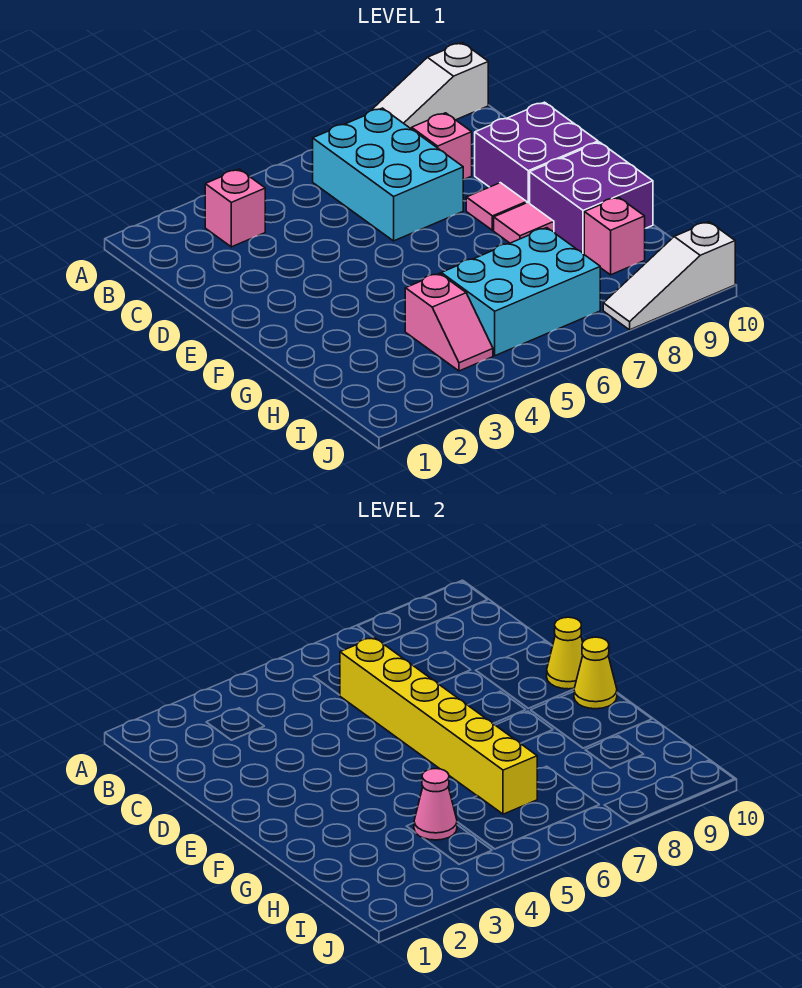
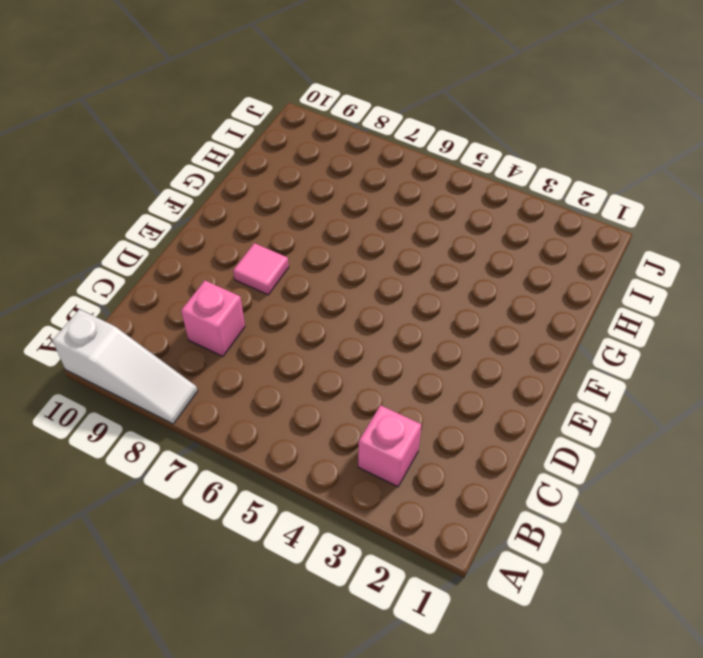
none -> cyan 2x3 brick [313,108,463,241]
none -> purple 2x2 brick [475,102,598,204]
none -> pink 1x1 tile [494,203,554,243]

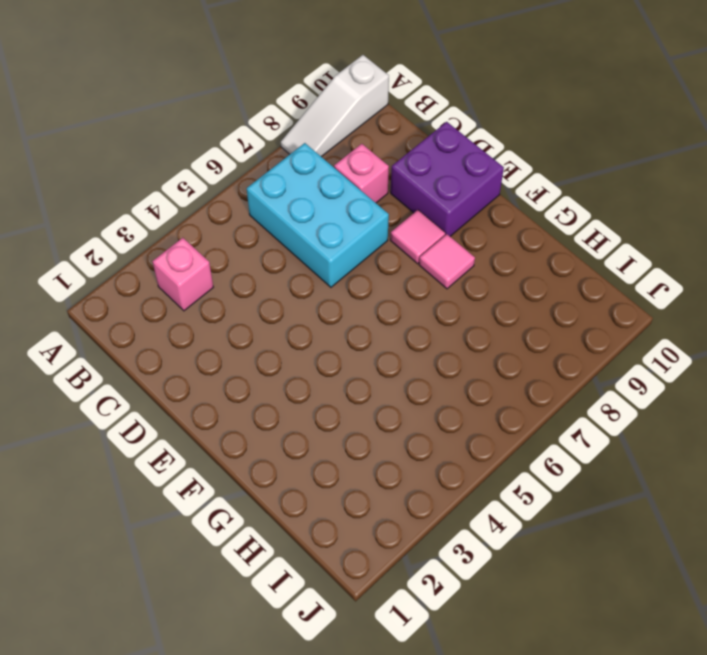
none -> purple 2x2 brick [530,142,653,254]
none -> pink 1x2 slope [405,273,493,371]
none -> cyan 2x3 brick [441,228,600,356]

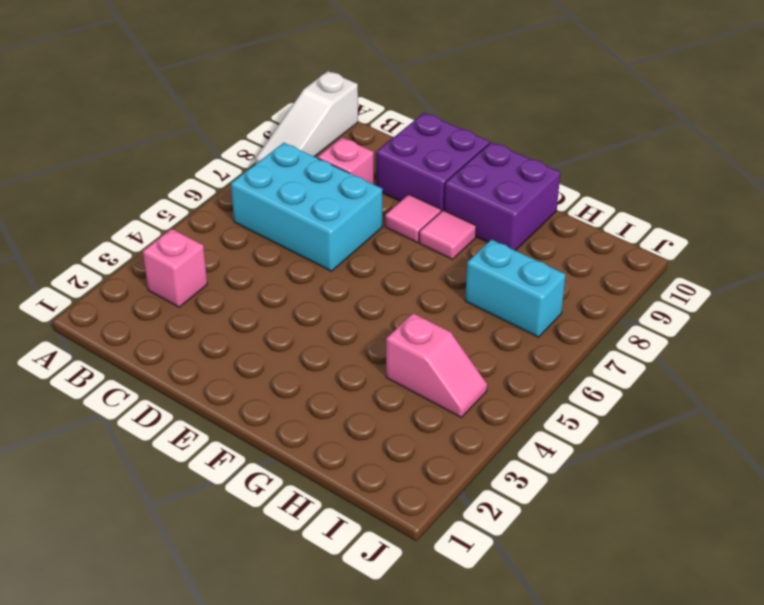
cyan 1x2 brick [465,240,566,337] -> cyan 2x3 brick [441,228,600,356]
none -> pink 1x1 brick [584,197,645,275]
none -> white 1x3 slope [603,222,735,330]
none -> yellow 1x6 brick [340,637,537,814]

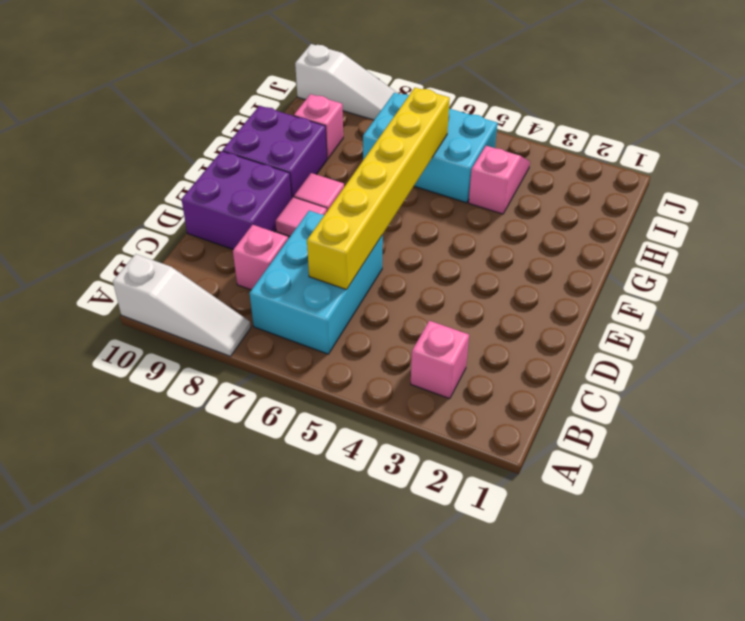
none -> yellow 1x1 cone [547,617,583,689]
none -> yellow 1x1 cone [574,637,617,709]
none -> pink 1x1 cone [414,769,457,840]

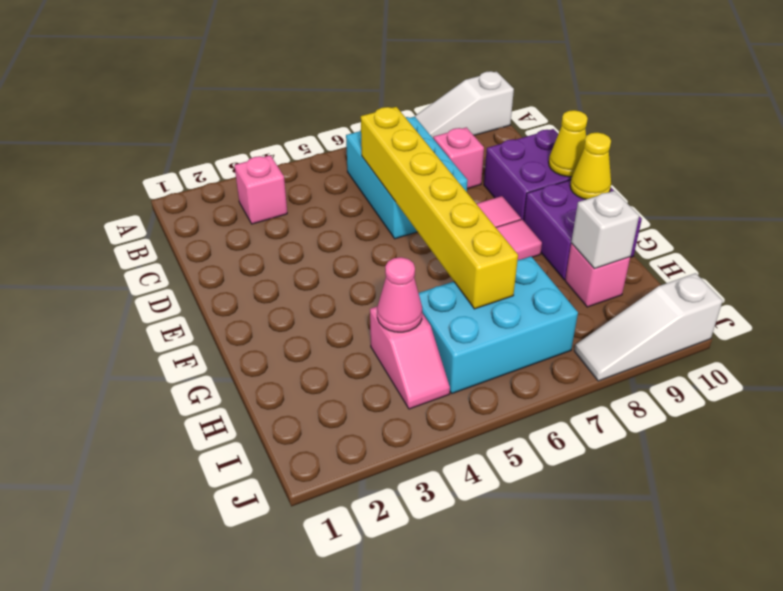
white 1x1 brick [571,191,639,269] -> none

